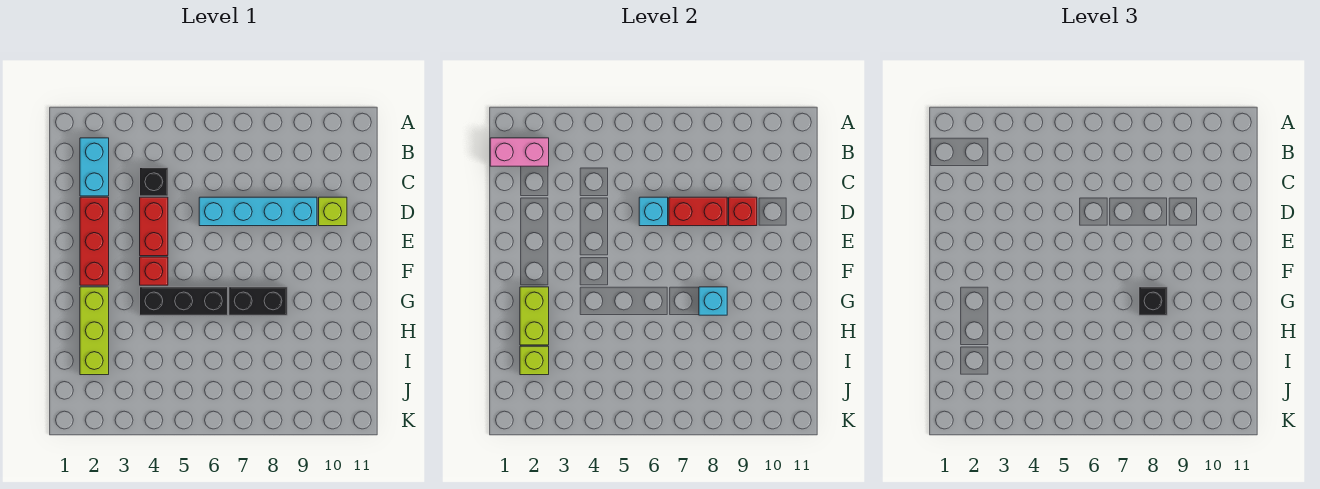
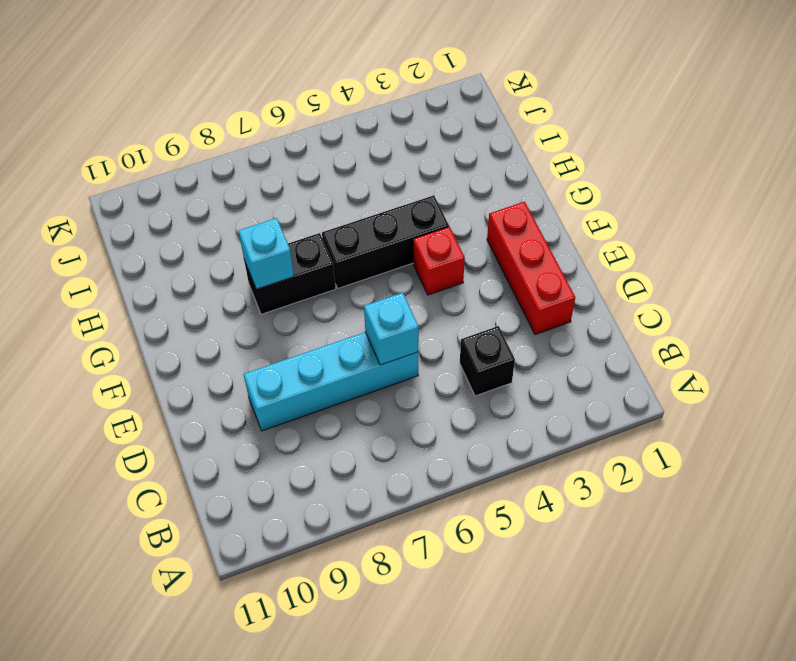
none -> cyan 1x2 brick [80,138,109,196]
none -> red 1x2 brick [140,197,168,256]
none -> lime 1x1 brick [319,197,347,226]

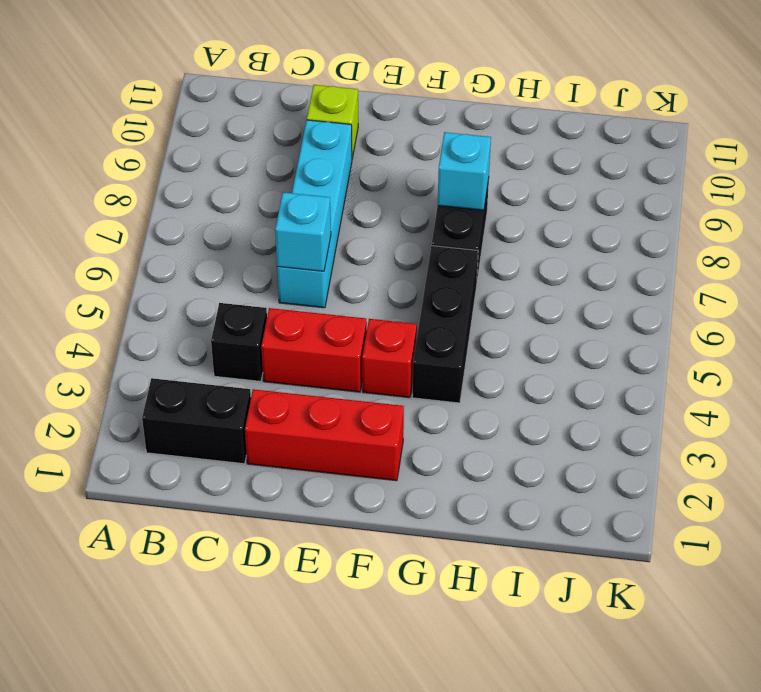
black 1x2 brick [142,378,251,464] -> cyan 1x2 brick [80,138,109,196]
none -> lime 1x3 brick [80,287,109,375]
none -> pink 1x2 brick [490,138,549,166]
none -> red 1x2 brick [669,197,727,226]

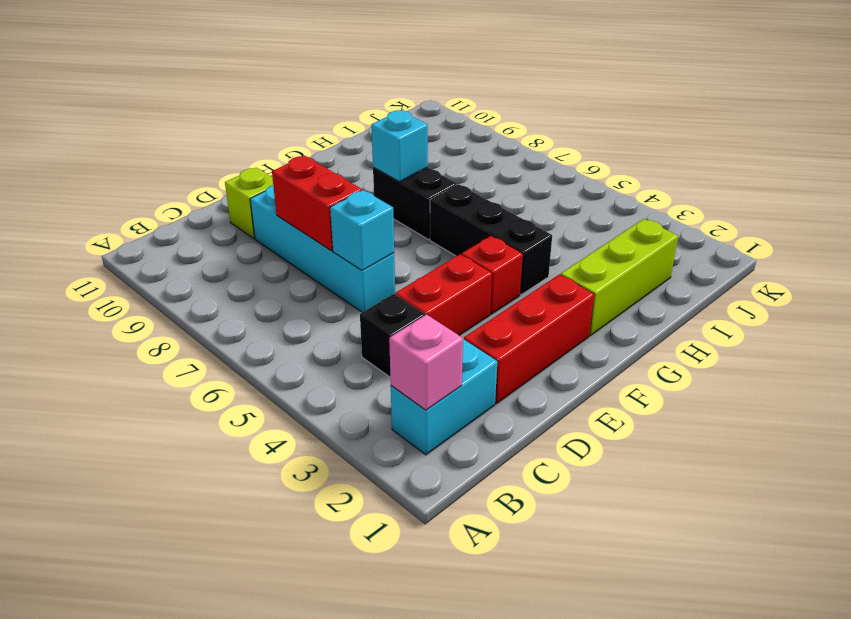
pink 1x1 brick [389,315,463,410] -> pink 1x2 brick [490,138,549,166]
none -> red 1x1 brick [729,197,757,226]
none -> lime 1x2 brick [520,287,549,345]
none -> lime 1x1 brick [520,346,549,375]

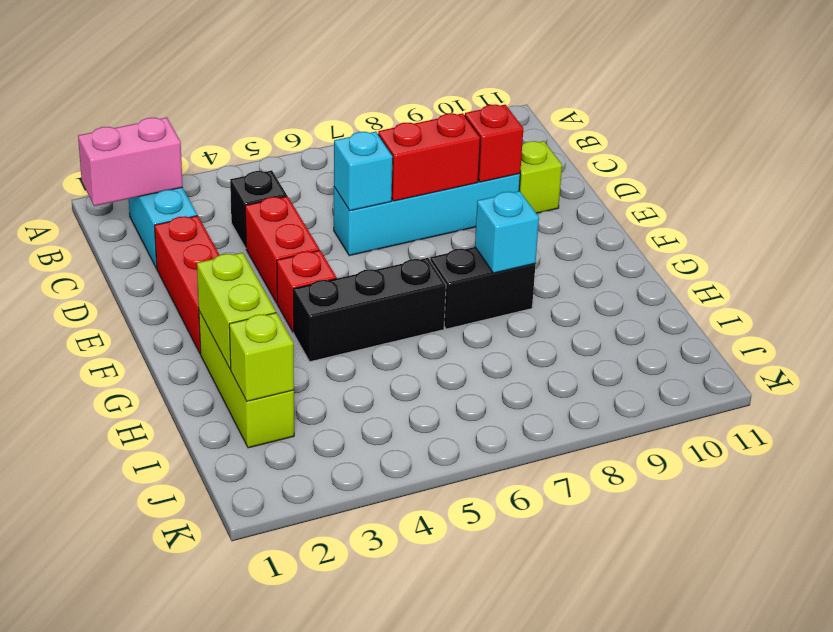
none -> black 1x1 brick [1139,287,1167,315]

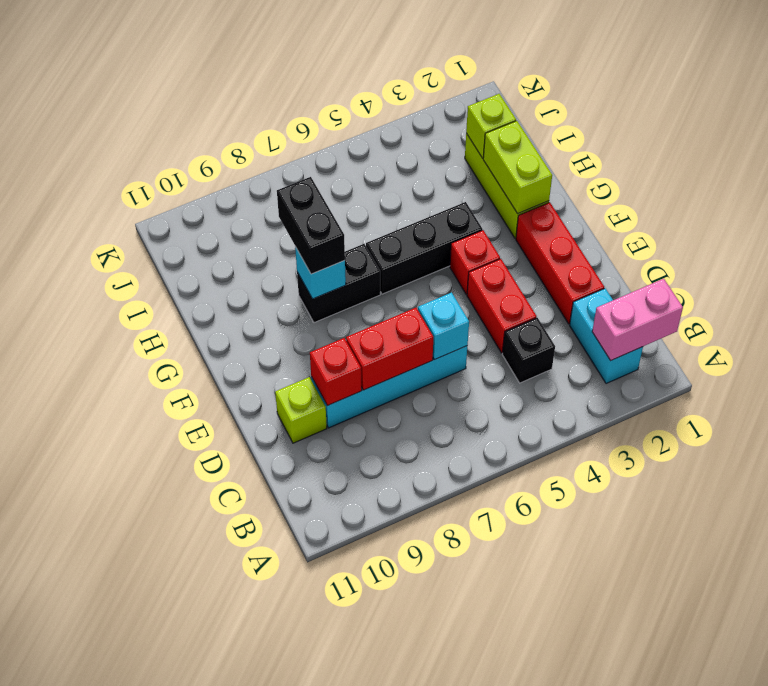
black 1x2 brick [277,177,345,274] -> black 1x1 brick [1139,287,1167,315]

